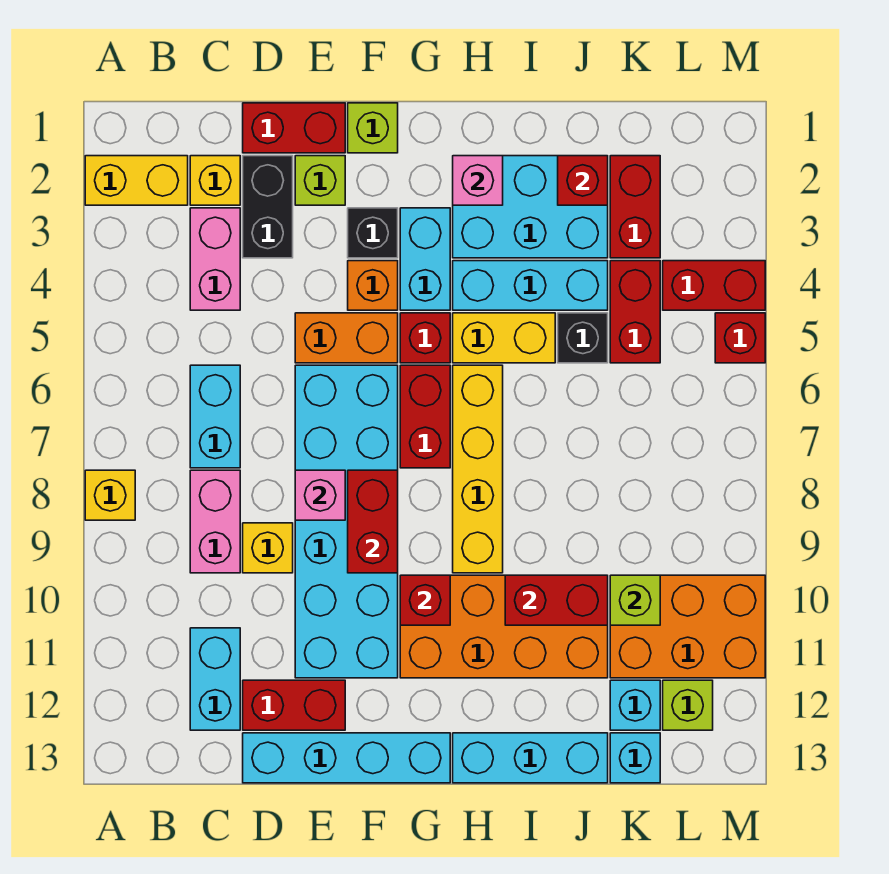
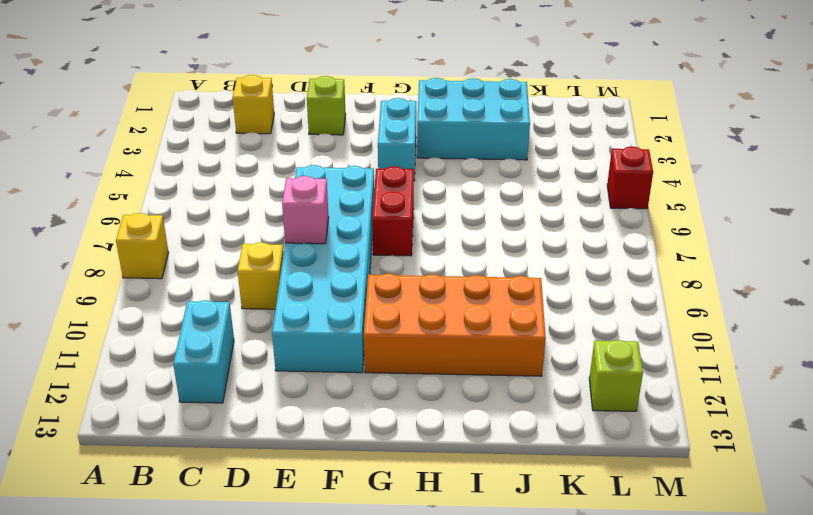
none -> yellow 1x2 brick [85,156,188,205]
none -> pink 1x2 brick [190,208,240,310]
none -> cyan 1x2 brick [190,365,240,468]
none -> pink 1x2 brick [190,470,240,573]

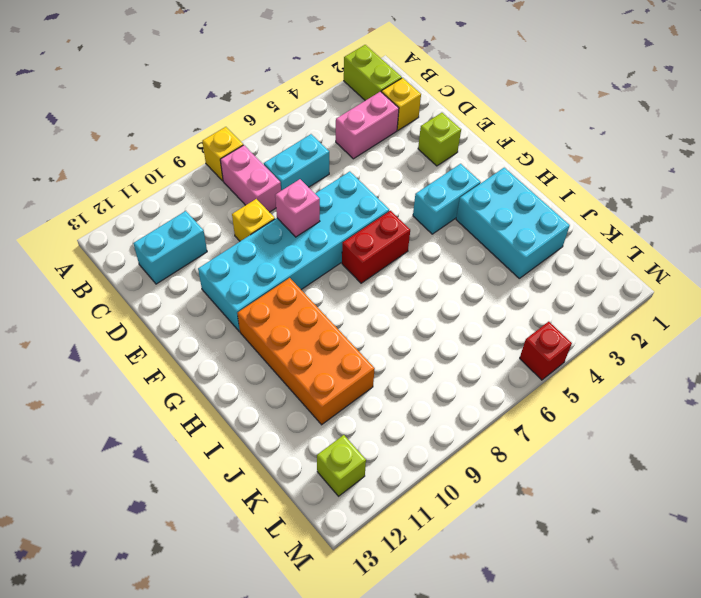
lime 1x2 brick [344,45,402,101] -> yellow 1x2 brick [85,156,188,205]
pink 1x2 brick [220,145,281,212] -> pink 1x2 brick turned to [190,470,240,573]
none -> red 1x2 brick [243,103,345,153]
none -> black 1x2 brick [243,156,293,258]
none -> red 1x2 brick [243,680,345,730]
none -> cyan 1x4 brick [243,733,450,783]

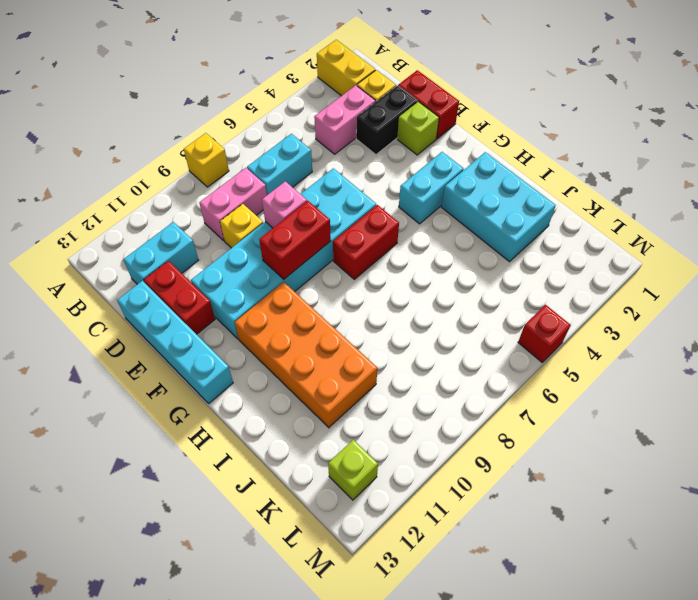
none -> orange 1x2 brick [295,313,398,363]
none -> lime 1x1 brick [348,103,398,153]
none -> black 1x1 brick [348,208,398,258]
none -> orange 1x1 brick [348,261,398,310]

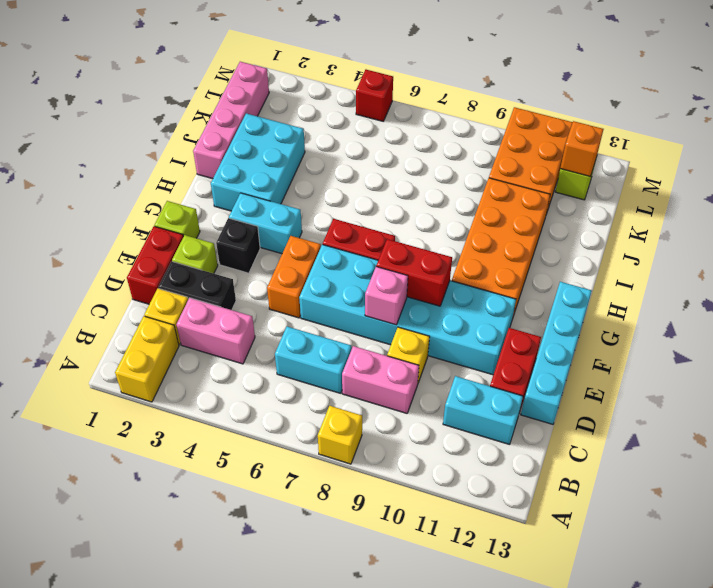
pink 1x4 brick [193,62,269,179] -> none
orange 1x1 brick [560,121,604,176] -> orange 1x1 brick moved to [348,261,398,310]
none -> red 1x1 brick [400,313,450,363]
none -> cyan 1x3 brick [453,261,608,310]
none -> yellow 1x2 brick [453,313,555,363]
none -> yellow 1x4 brick [453,365,503,573]

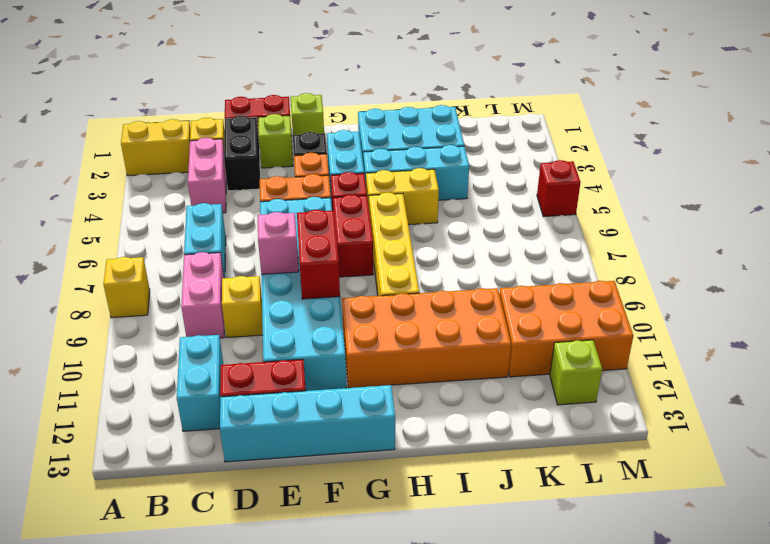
none -> cyan 1x3 brick [453,733,608,783]
none -> black 1x1 brick [558,313,608,363]
none -> red 1x2 brick [610,156,660,258]
none -> red 1x2 brick [610,261,660,363]

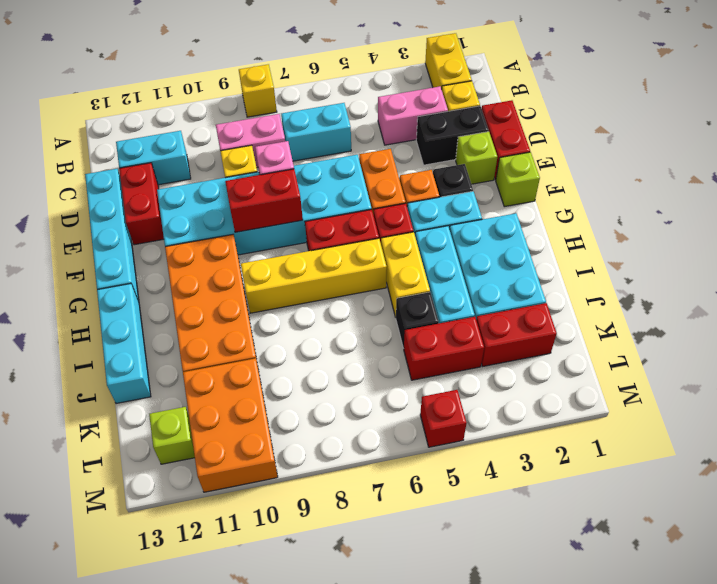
none -> cyan 1x1 brick [610,680,660,730]
none -> cyan 1x1 brick [610,733,660,783]
none -> red 1x2 brick [663,261,765,310]
none -> red 1x1 brick [400,575,450,625]

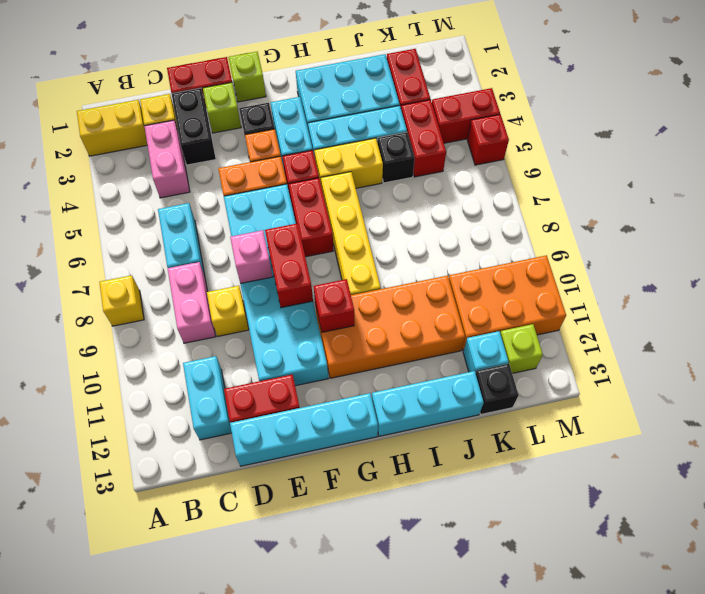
black 1x1 brick [476,364,519,414] -> cyan 1x1 brick [610,733,660,783]
none -> pink 1x1 brick [453,156,503,205]
none -> red 1x2 brick [505,575,608,625]
none -> red 1x1 brick [558,156,608,205]
none -> lime 1x1 brick [610,575,660,625]

